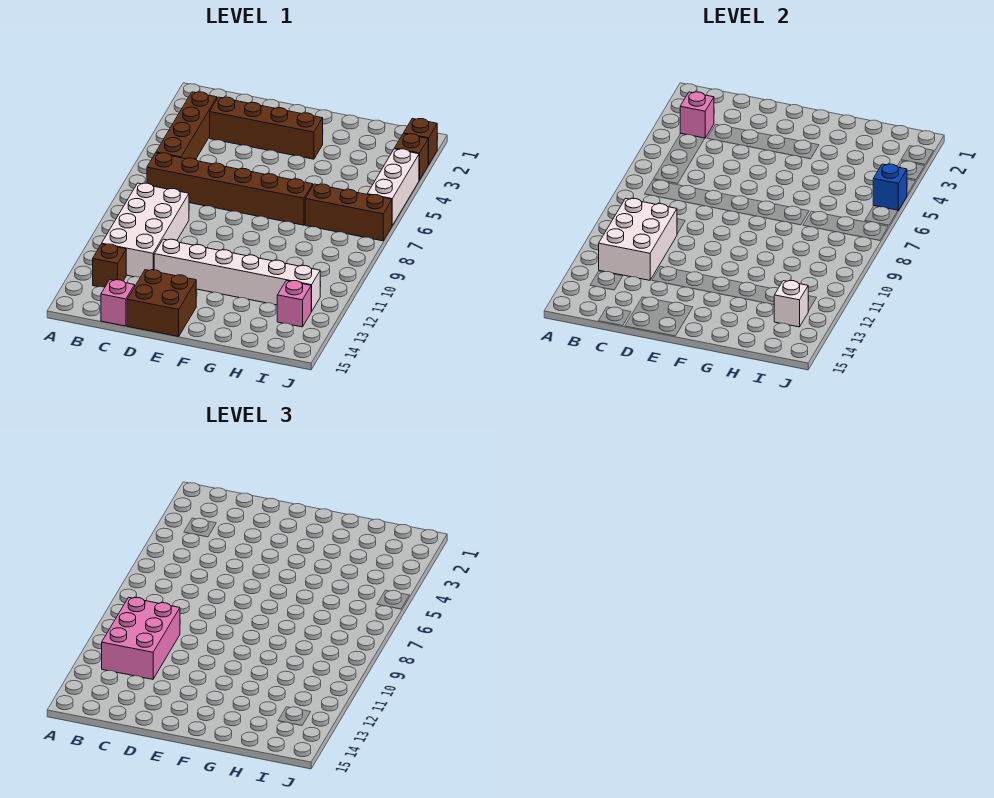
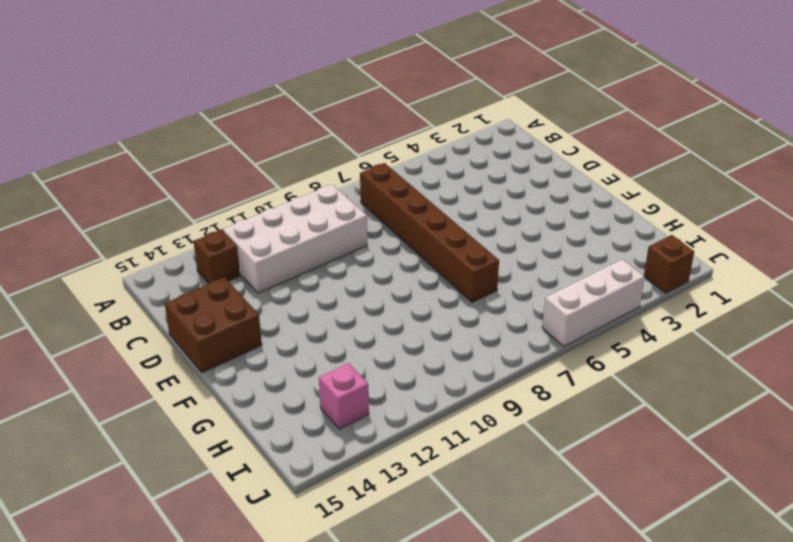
none -> brown 1x4 brick [156,92,217,159]
none -> brown 1x4 brick [210,97,323,159]
none -> pink 1x1 brick [101,280,135,326]

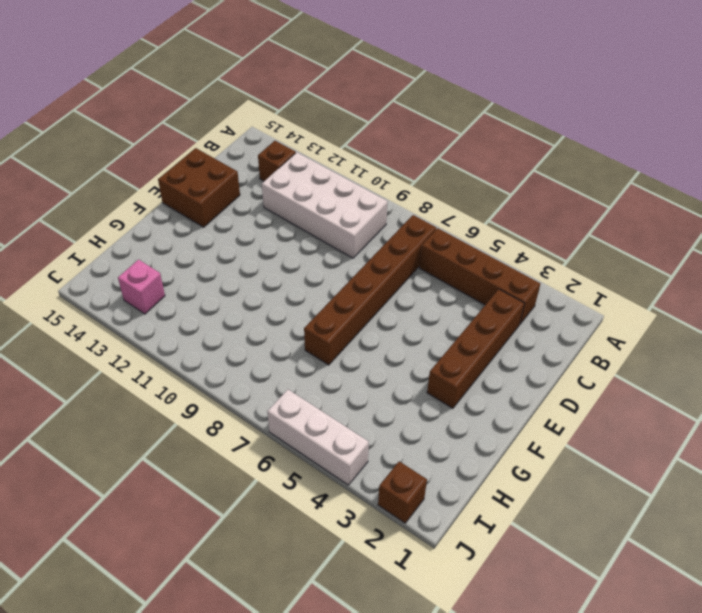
none -> pink 1x1 brick [101,280,135,326]
none -> white 1x6 brick [154,239,320,312]
none -> brown 1x3 brick [305,184,392,241]

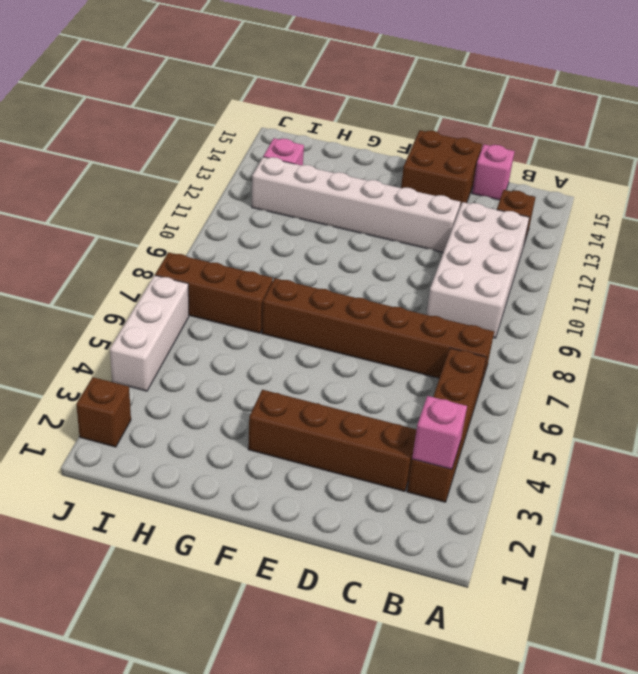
none -> brown 1x1 brick [394,134,428,180]
none -> white 2x3 brick [599,198,677,280]
none -> white 1x1 brick [774,281,808,327]

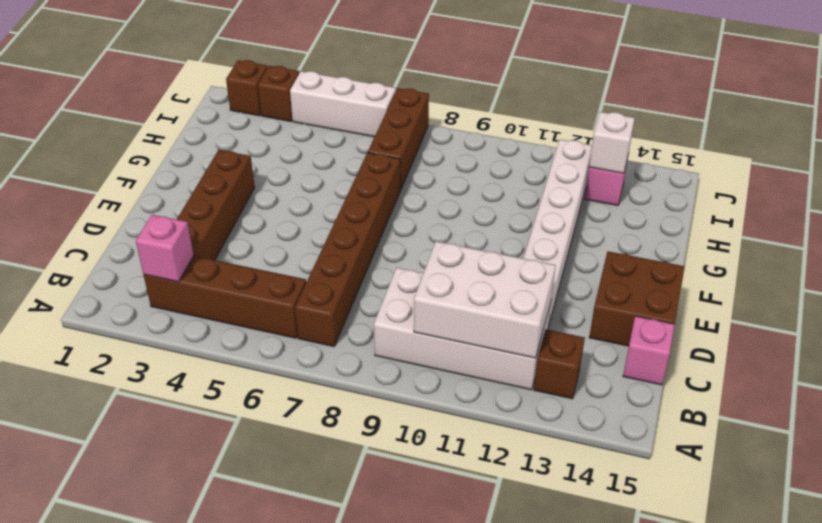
none -> blue 1x1 brick [873,164,907,210]
none -> pink 2x3 brick [102,597,180,679]

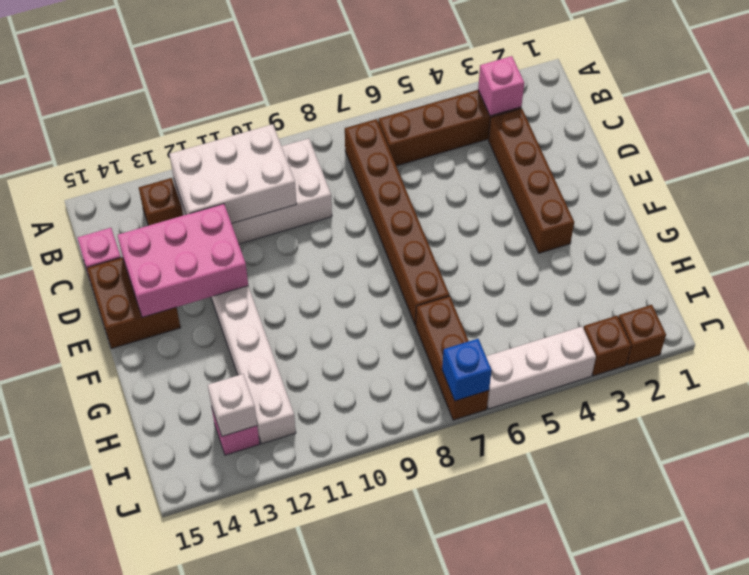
pink 2x3 brick [118,204,248,317] -> pink 2x3 brick moved to [102,597,180,679]
blue 1x1 brick [442,339,492,401] -> blue 1x1 brick moved to [873,164,907,210]

